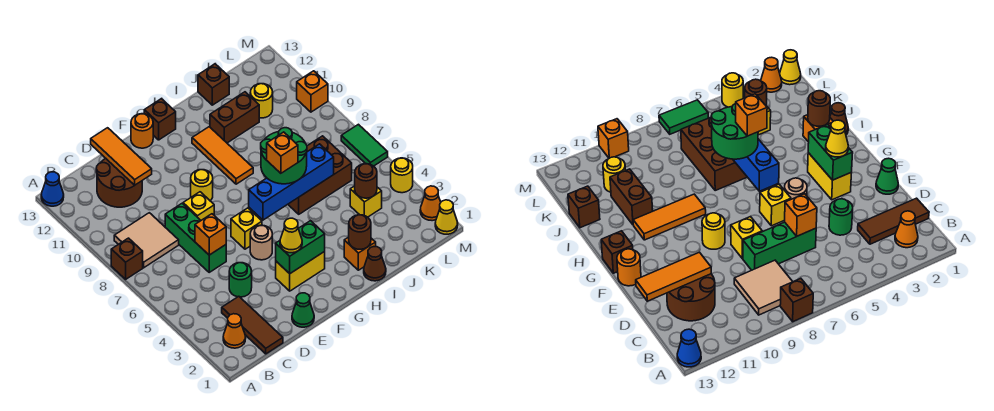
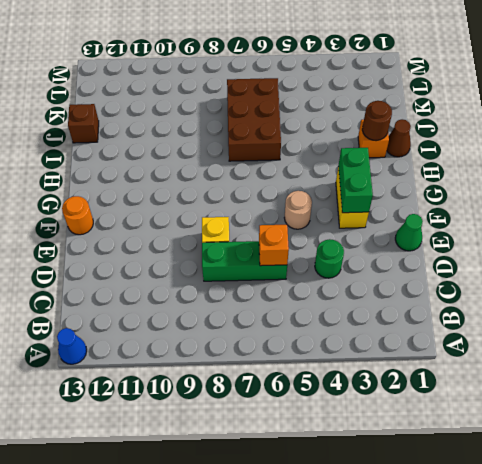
none -> brown 1x1 brick [111,238,143,279]
none -> orange 1x1 cone [223,314,246,348]
none -> tan 2x2 tile [114,213,179,268]
none -> brown 1x3 tile [222,296,283,354]

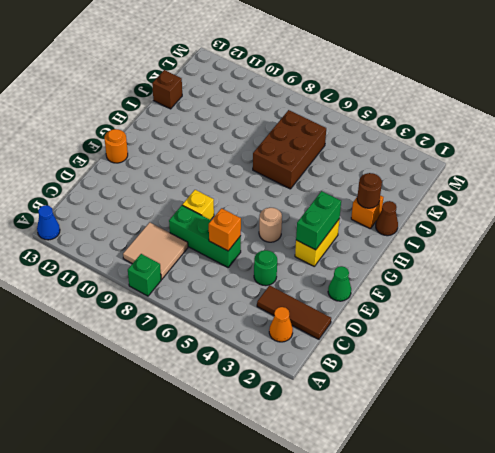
green 1x1 brick [128,254,161,296] -> brown 1x1 brick [111,238,143,279]
none -> brown 2x2 round brick [96,158,142,207]
none -> yellow 1x1 brick [231,208,262,249]
none -> yellow 1x1 round brick [191,170,213,201]
none -> brown 1x1 brick [144,99,176,140]

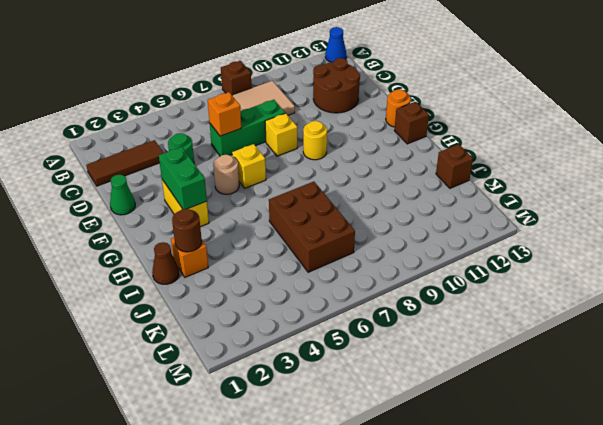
none -> orange 1x1 cone [223,314,246,348]
none -> orange 1x3 tile [192,127,253,184]
none -> brown 1x2 brick [210,92,259,143]
none -> yellow 1x1 brick [350,186,382,217]

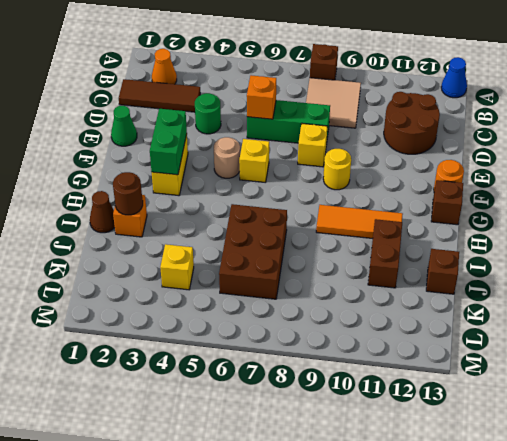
none -> yellow 1x1 round brick [250,84,273,118]
none -> yellow 1x1 cone [435,200,458,234]
none -> orange 1x1 cone [420,186,441,221]
none -> yellow 1x1 round brick [391,158,413,193]

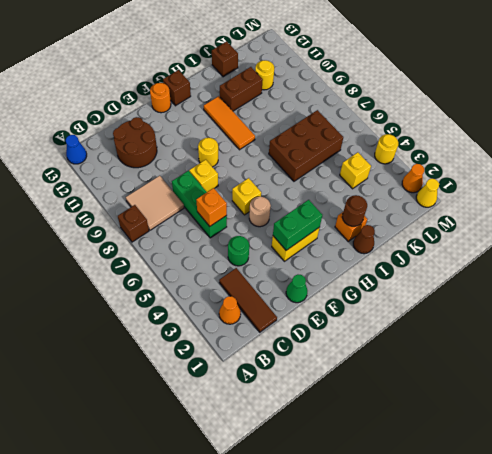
none -> green 1x2 tile [341,124,388,166]
none -> orange 1x1 brick [297,71,328,112]
none -> orange 1x3 tile [91,128,152,185]
none -> blue 1x4 brick [249,144,334,220]

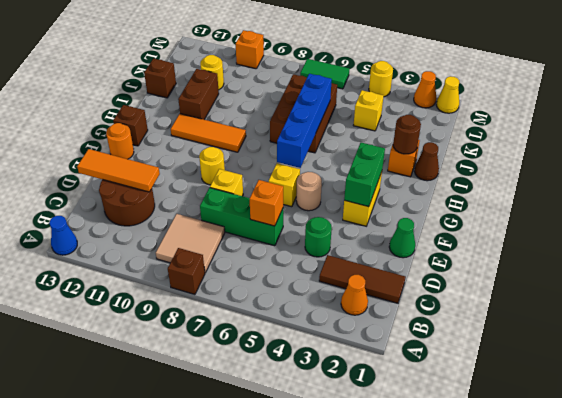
none -> brown 1x1 round brick [355,164,377,198]
none -> yellow 1x1 cone [280,218,302,253]
none -> green 2x2 round brick [261,128,307,184]
none -> orange 1x1 brick [267,132,298,173]

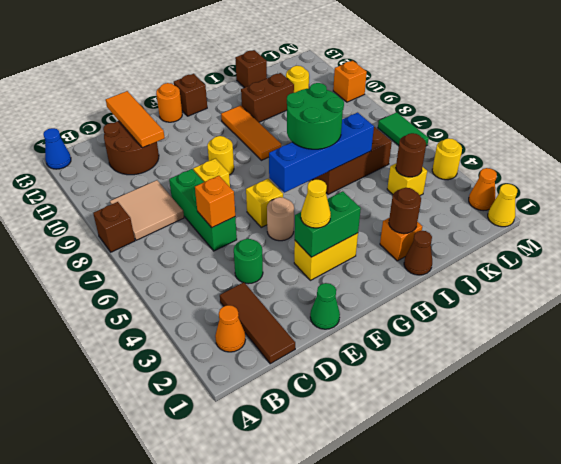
none -> orange 1x1 brick [267,132,298,173]

